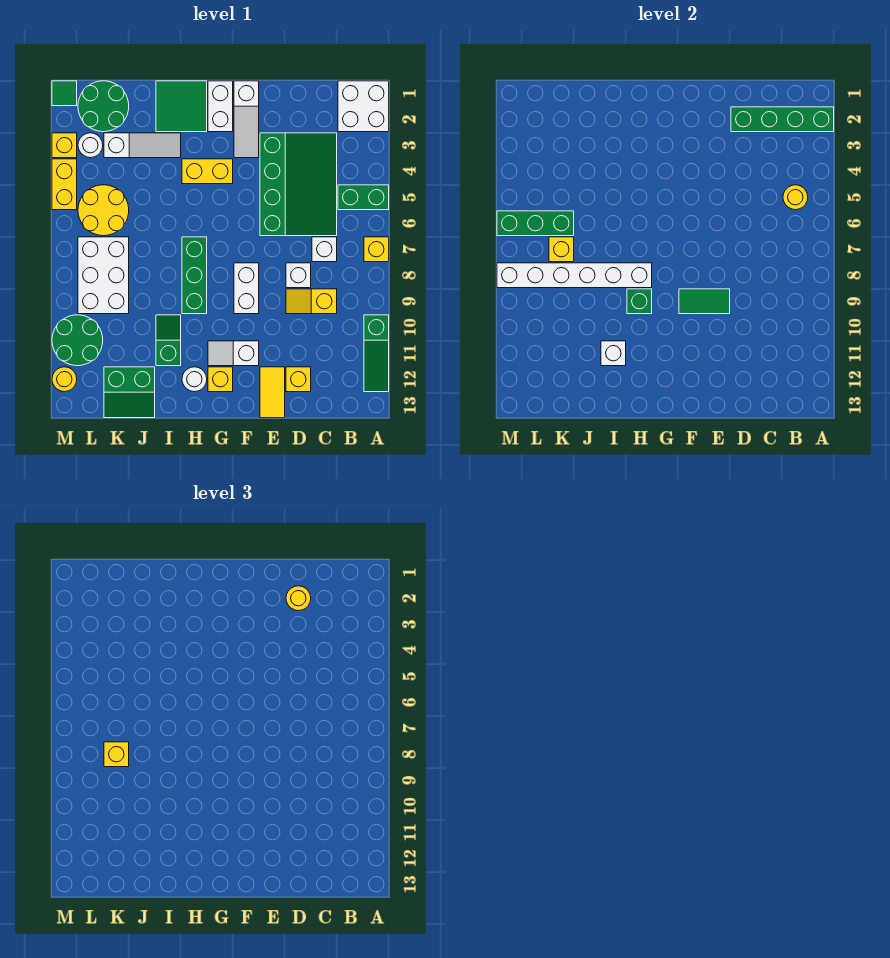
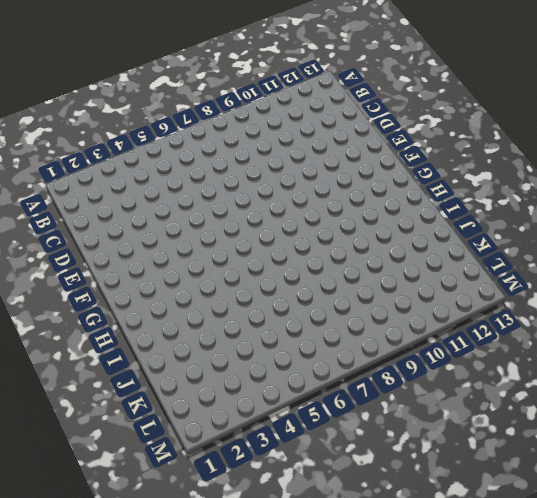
none -> white 2x2 brick [338,81,389,132]
none -> green 1x2 brick [338,185,389,210]
none -> yellow 1x1 brick [364,237,389,262]
none -> green 1x3 slope [364,315,389,392]

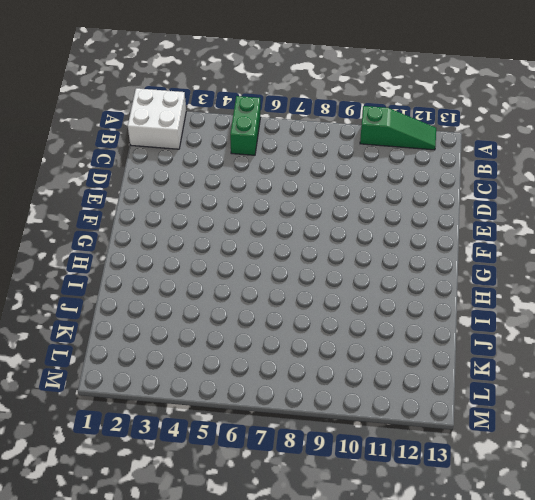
none -> yellow 1x1 brick [364,237,389,262]
none -> green 3x4 slope [260,133,337,236]
none -> white 1x1 brick [312,237,337,262]
none -> yellow 1x2 slope [286,289,337,314]

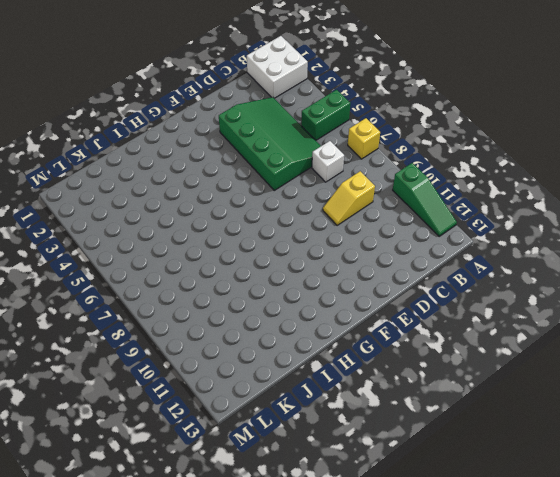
none -> white 1x1 brick [286,263,311,288]
none -> yellow 1x1 brick [286,367,311,392]
none -> yellow 1x2 tile [260,367,285,418]
none -> white 1x3 slope [234,81,259,158]

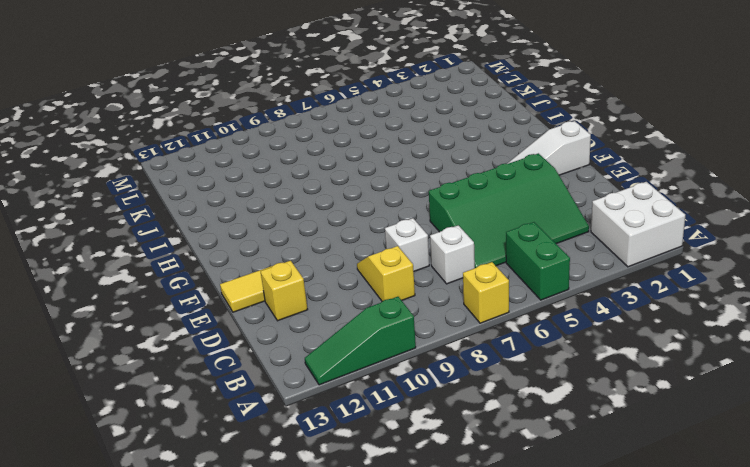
none -> white 1x2 brick [234,263,259,314]
none -> white 1x2 slope [208,341,259,366]
none -> white 1x2 brick [208,81,233,132]
none -> yellow 1x2 brick [182,159,233,184]

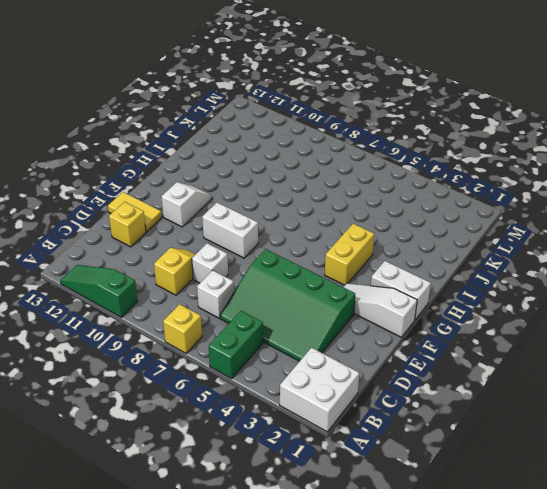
none -> yellow 1x1 brick [208,367,233,392]
none -> green 2x2 tile [156,81,207,132]
none -> green 1x3 brick [182,237,207,314]
none -> white 1x1 round brick [182,367,207,392]

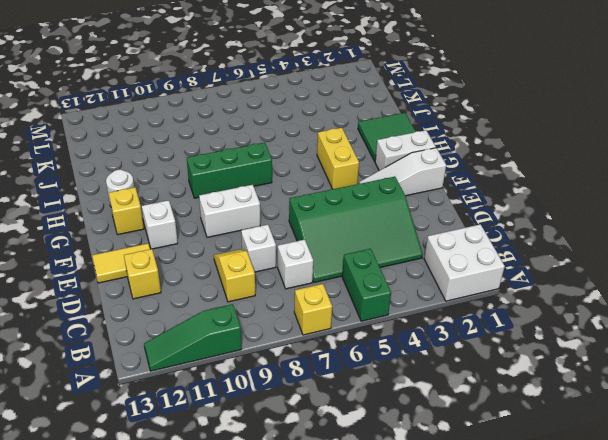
none -> white 1x3 slope [104,133,181,158]
none -> green 1x2 slope [156,315,181,366]
none -> green 2x2 slope [104,367,155,418]
none -> green 2x2 round brick [78,81,129,132]

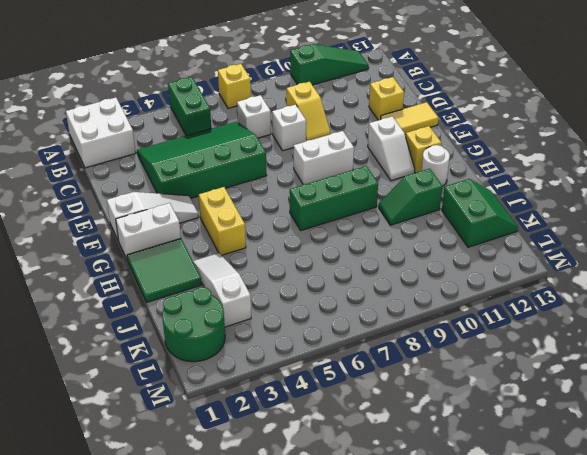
none -> yellow 2x2 round brick [78,185,129,236]
none -> white 2x3 brick [78,237,129,314]
none -> white 1x1 round brick [78,133,103,158]
none -> green 2x2 round brick [52,315,103,366]

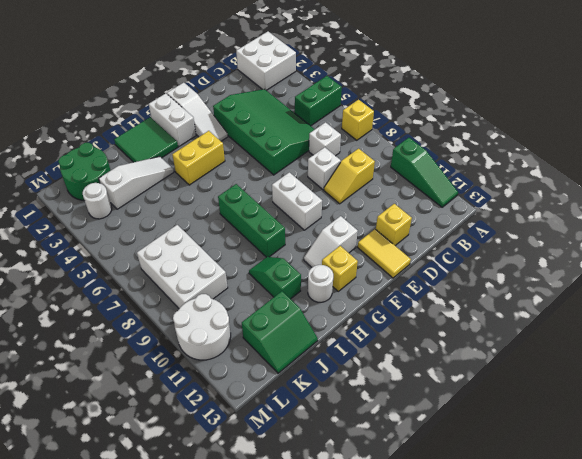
white 2x2 round brick [173,294,231,360] -> green 2x2 round brick [52,315,103,366]
none -> yellow 2x2 round brick [78,185,129,236]
none -> green 1x1 tile [52,81,77,106]
none -> yellow 1x1 brick [52,133,77,158]
none -> yellow 1x2 brick [52,159,77,210]

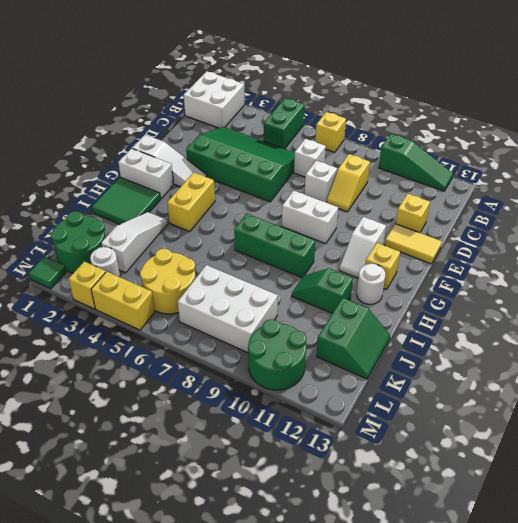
none -> yellow 1x1 round brick [52,367,77,392]
none -> green 1x4 brick [731,107,834,132]
none -> yellow 1x1 round brick [783,185,808,210]
none -> green 1x2 tile [679,289,730,314]

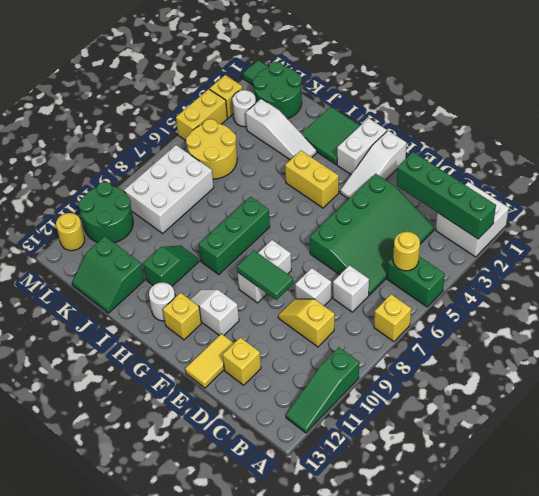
none -> white 1x6 brick [497,263,652,288]
none -> green 1x1 brick [627,289,652,314]
none -> white 1x1 brick [601,341,626,366]
none -> green 1x3 brick [497,211,574,236]

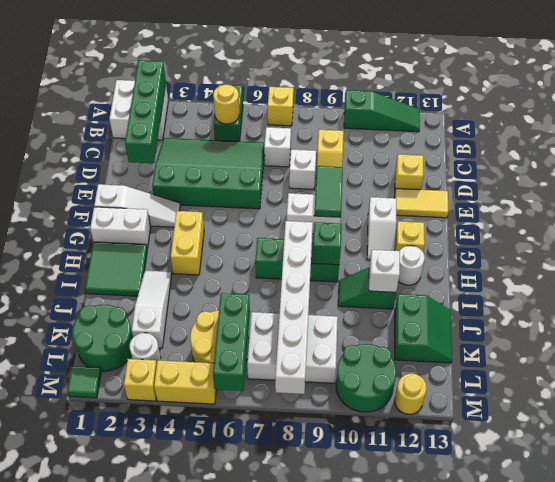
none -> yellow 1x1 brick [549,237,574,262]
none -> yellow 1x1 round brick [286,586,311,611]
none -> yellow 1x1 brick [104,742,129,767]

